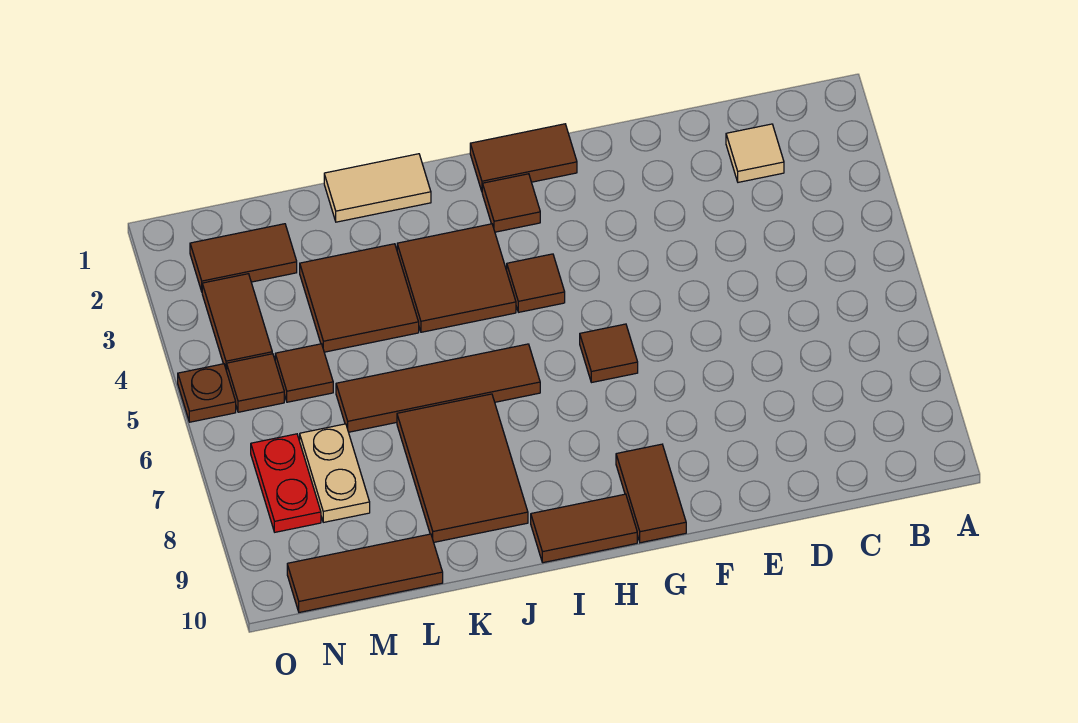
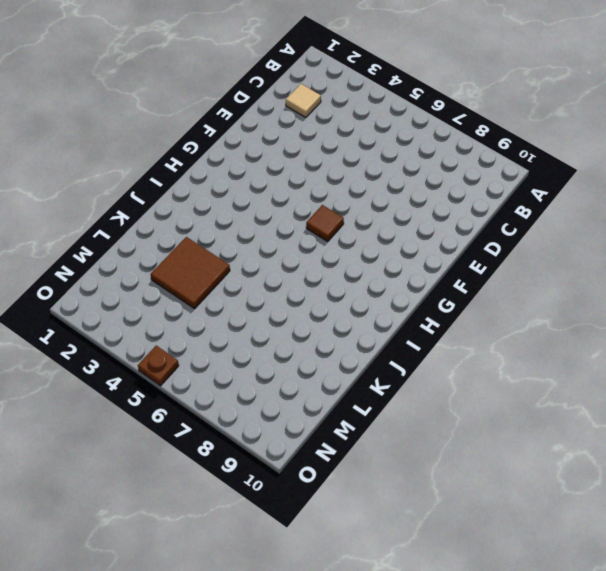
none -> brown 1x2 tile [470,124,577,191]
none -> brown 1x2 tile [616,444,686,543]
none -> brown 1x1 tile [482,174,540,232]

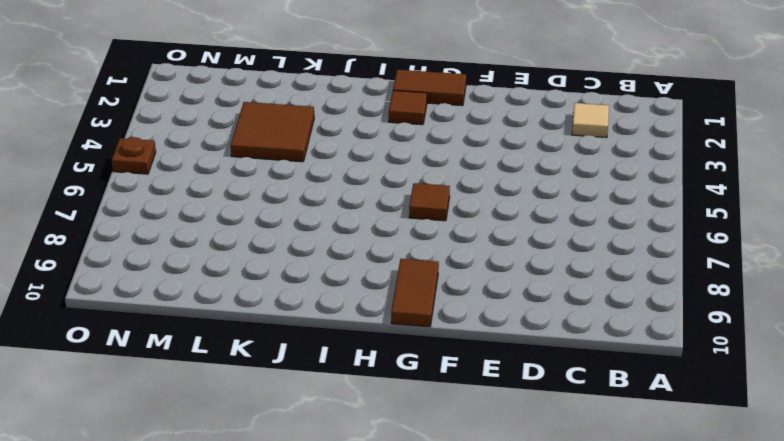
none -> brown 1x1 tile [507,254,565,312]
none -> brown 1x2 tile [531,494,637,563]
none -> brown 2x2 tile [397,224,516,332]

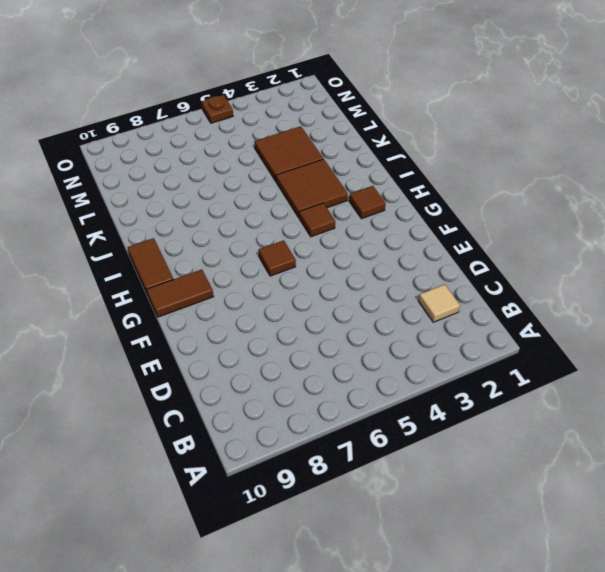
none -> brown 1x2 tile [470,124,577,191]
none -> brown 1x4 tile [336,344,540,432]
none -> tan 1x2 tile [324,154,431,222]

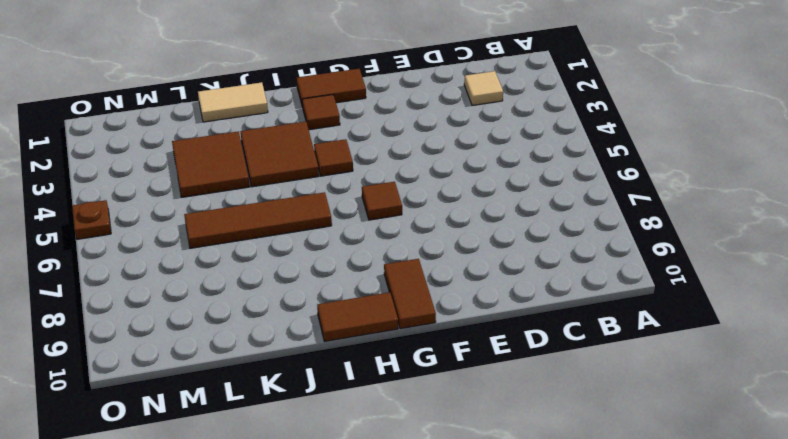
none -> brown 2x3 tile [397,394,528,542]
none -> brown 1x3 tile [287,534,443,612]
none -> brown 1x2 tile [190,224,297,291]

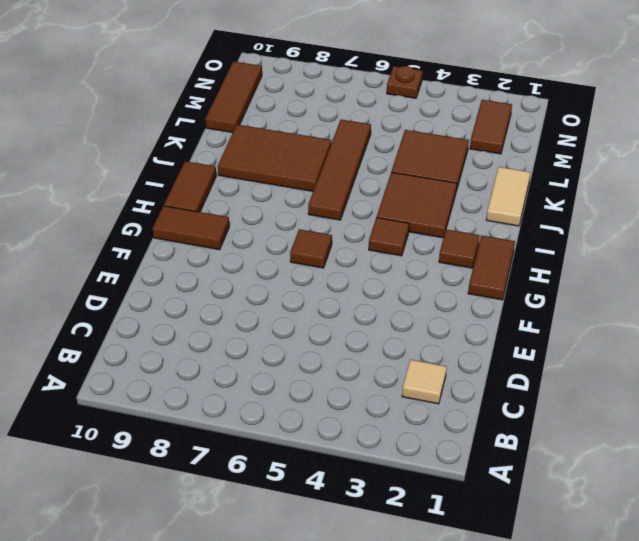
none -> brown 1x1 tile [275,344,333,402]
none -> tan 1x2 plate [300,424,370,522]
none -> brown 1x2 tile [202,274,272,371]

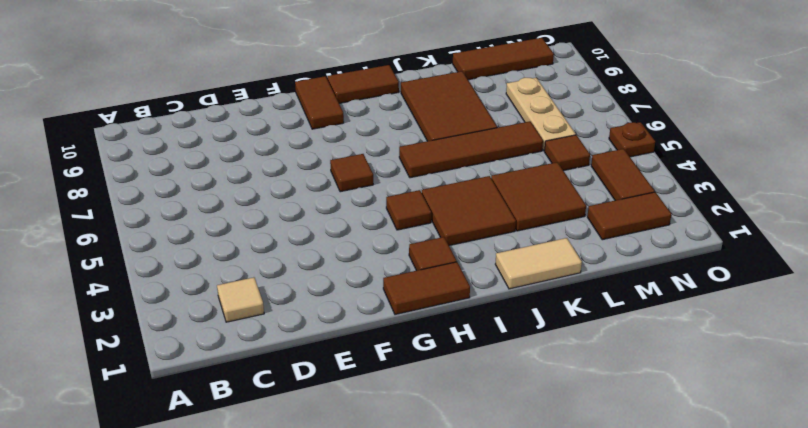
tan 1x3 plate [506,78,576,150] -> tan 1x2 plate [300,424,370,522]
none -> brown 1x1 tile [227,354,284,412]
none -> red 1x2 plate [251,434,321,532]

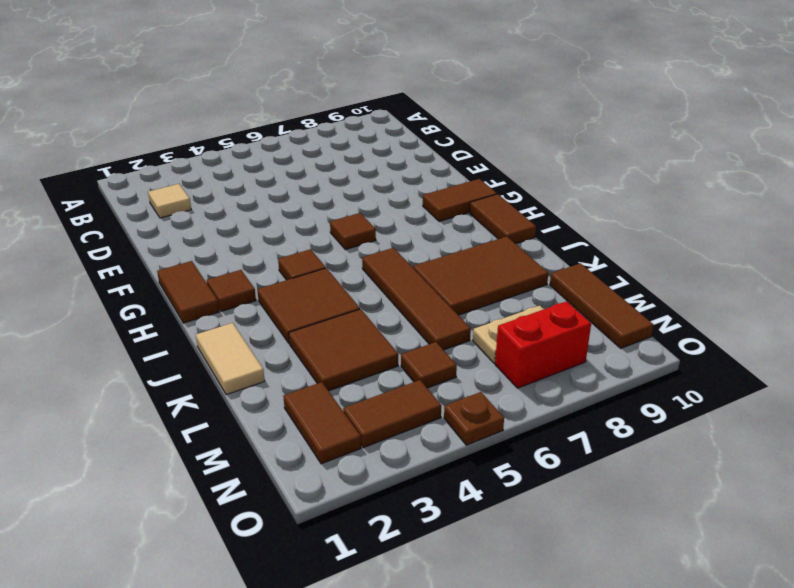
red 1x2 brick [495,301,591,388] -> red 1x2 plate [251,434,321,532]
none -> brown 1x1 tile [227,354,284,412]

